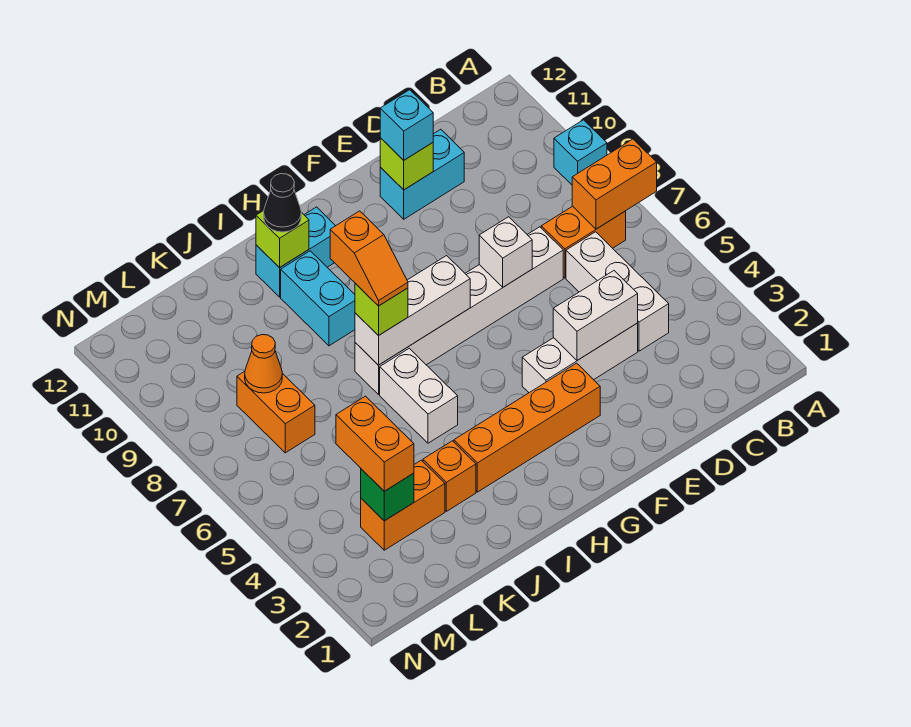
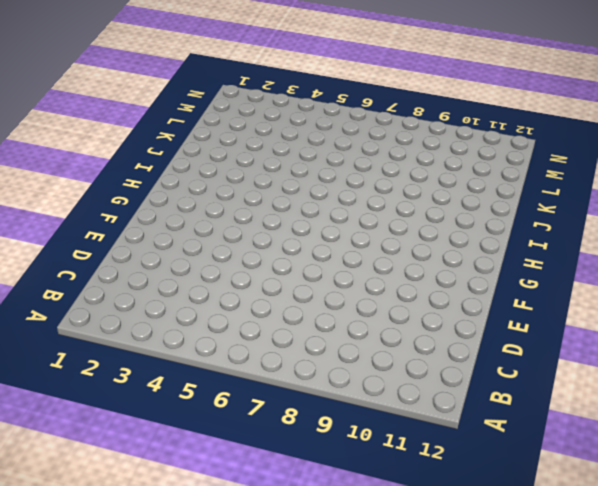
none -> cyan 1x1 brick [554,120,607,185]
none -> orange 1x2 brick [541,206,626,278]
none -> white 1x3 brick [566,232,669,351]

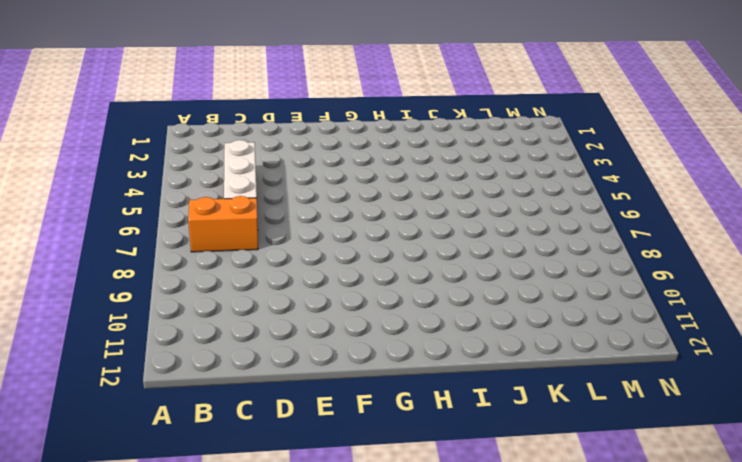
none -> cyan 1x1 brick [554,120,607,185]
none -> white 1x3 brick [522,323,638,393]
none -> white 1x6 brick [355,227,563,394]

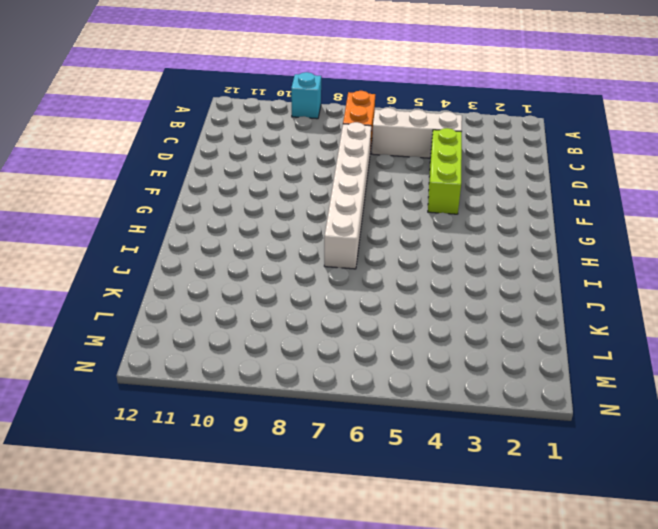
lime 1x3 brick [428,128,462,214] -> white 1x3 brick [522,323,638,393]
none -> cyan 1x2 brick [380,129,464,219]
none -> orange 1x4 brick [454,363,600,492]
none -> cyan 1x2 brick [256,207,335,297]

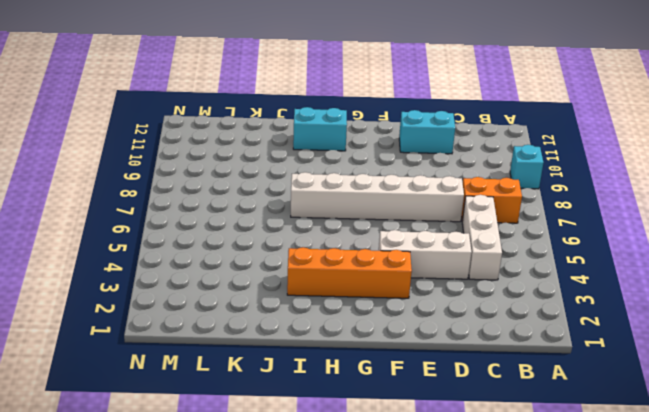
none -> white 1x2 brick [380,348,458,443]
none -> cyan 1x2 brick [281,251,355,346]
none -> orange 1x1 brick [423,441,476,511]

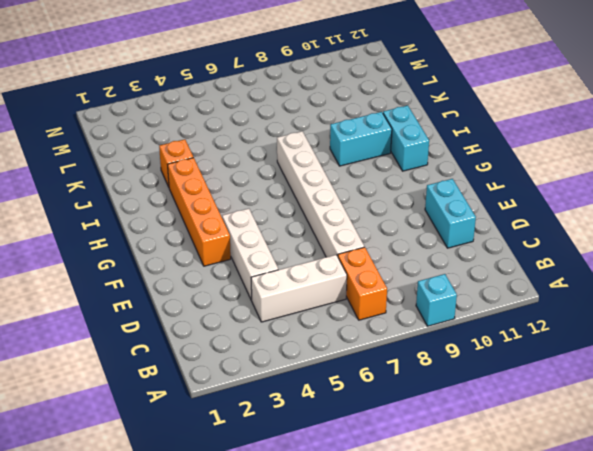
none -> white 1x2 brick [380,348,458,443]
none -> orange 1x2 brick [361,460,445,550]
none -> orange 1x2 brick [237,371,315,453]

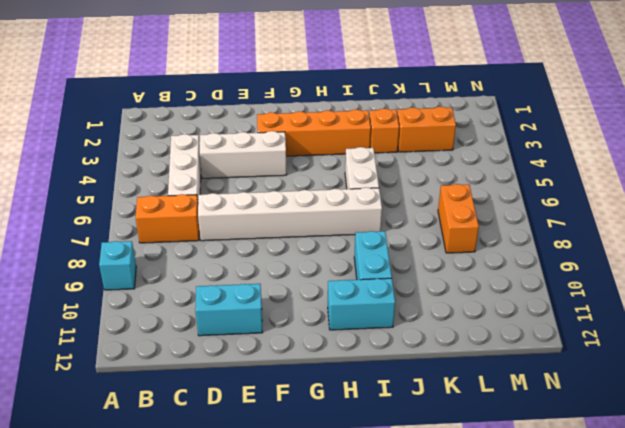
none -> orange 1x2 brick [572,139,657,229]
none -> white 1x2 brick [553,271,638,360]
none -> white 1x1 brick [479,217,532,287]

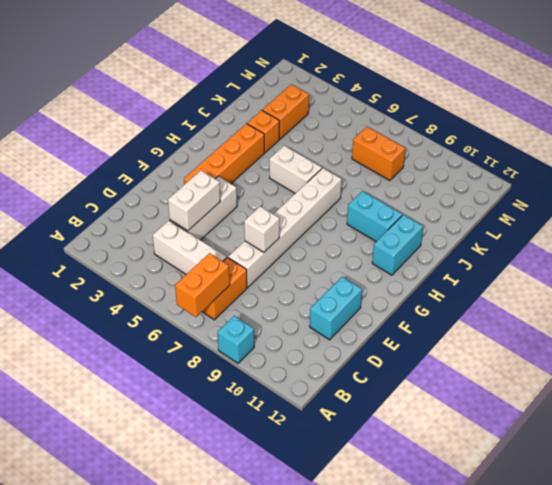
none -> lime 1x1 brick [380,138,433,190]
none -> white 1x3 brick [355,256,470,365]
none -> lime 1x1 brick [256,211,309,268]

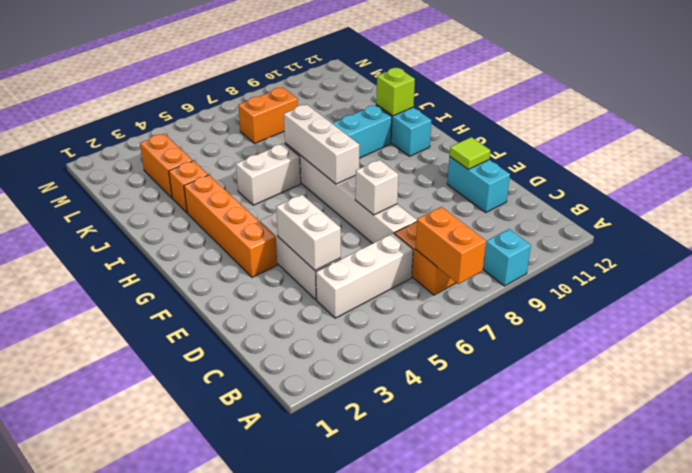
lime 1x1 tile [450,137,490,169] -> lime 1x1 brick [380,138,433,190]
none -> green 1x1 brick [361,469,414,521]
none -> orange 1x1 cone [245,335,282,393]
none -> cyan 1x1 brick [380,90,433,160]

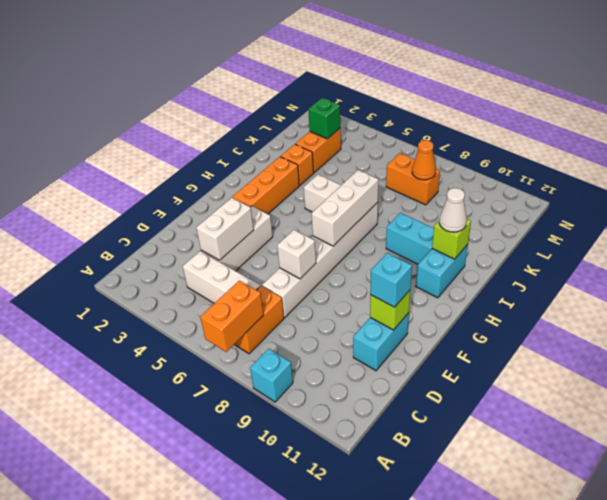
white 1x1 cone [439,188,467,232] -> black 1x1 cone [264,174,301,232]
none -> lime 1x1 brick [355,283,408,336]
none -> orange 1x2 brick [336,396,414,491]
none -> orange 1x2 slope [330,211,408,306]

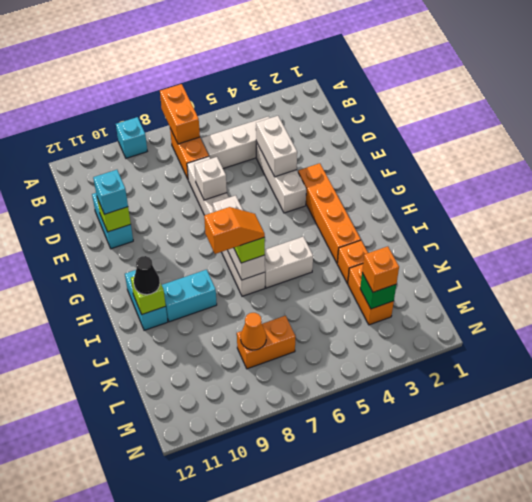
orange 1x1 brick [362,246,399,292] -> orange 1x2 brick [336,396,414,491]

